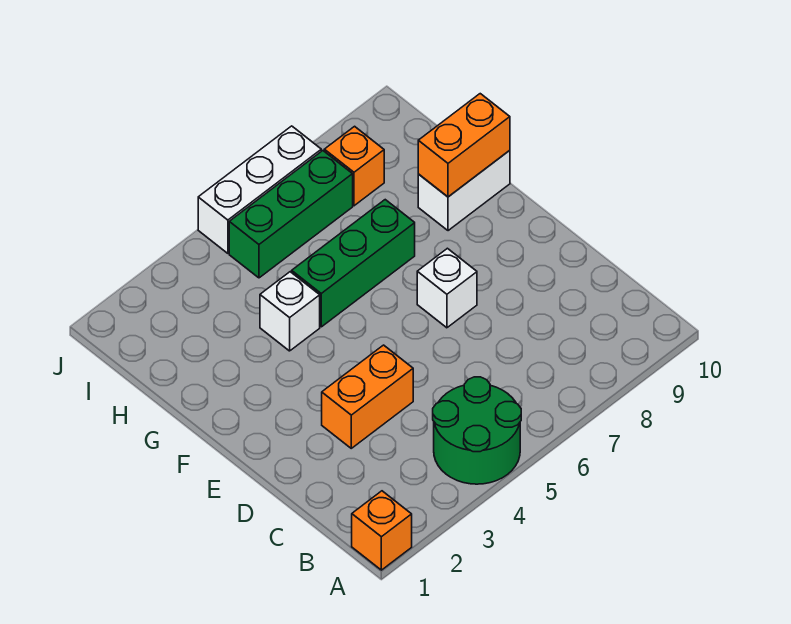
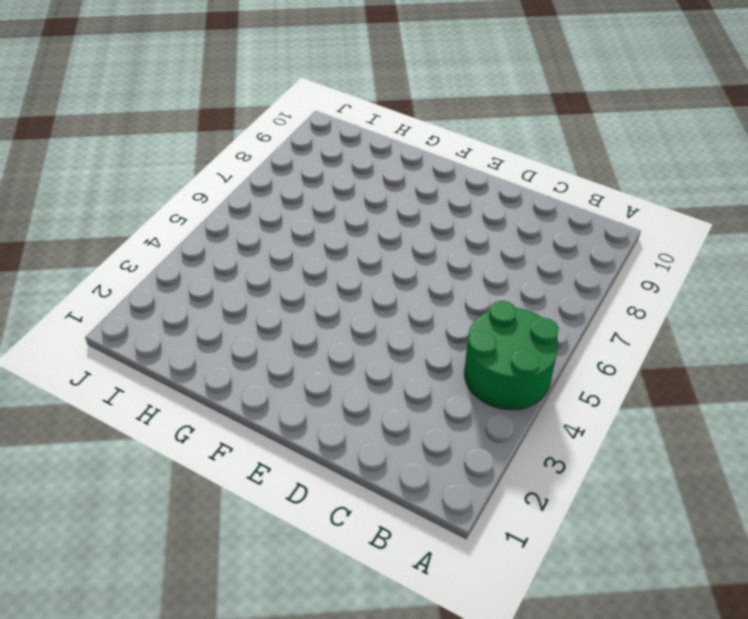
none -> orange 1x1 brick [352,491,412,570]
none -> orange 1x2 brick [322,345,413,448]

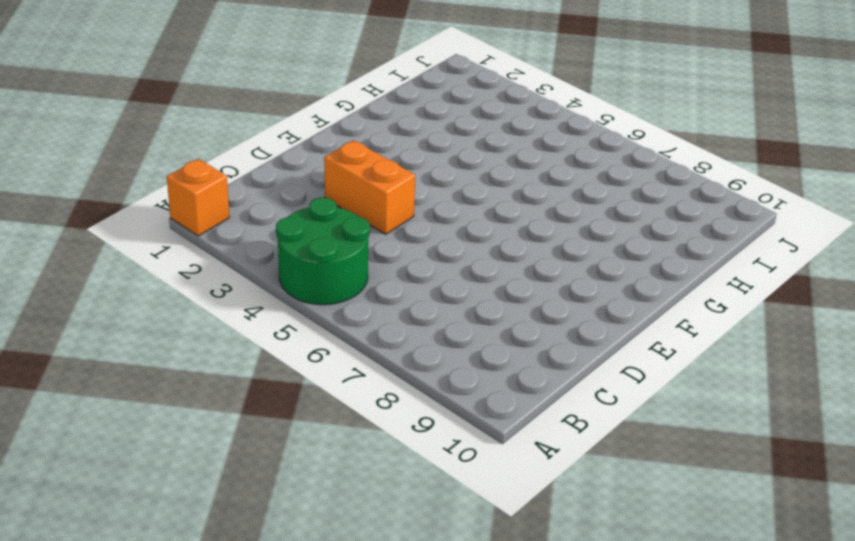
none -> white 1x1 brick [417,248,477,328]
none -> white 1x1 brick [260,272,320,351]

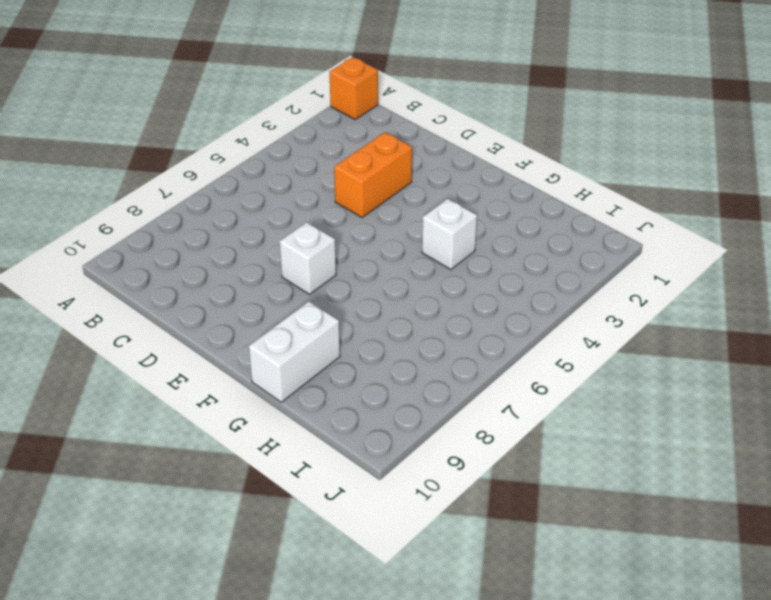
none -> green 2x2 round brick [433,377,521,484]
none -> green 1x3 brick [292,200,415,327]

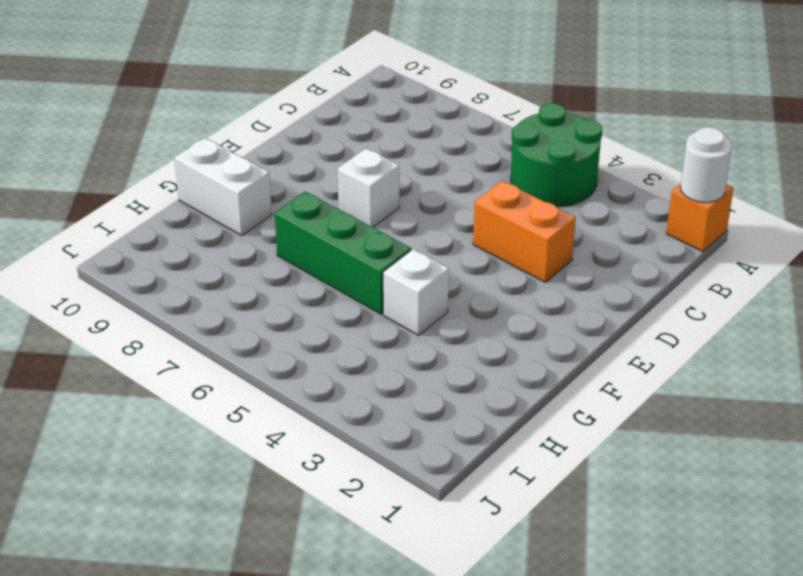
white 1x1 round brick [680,127,732,202] -> none
none -> green 1x3 brick [229,151,353,278]
none -> orange 1x1 brick [324,126,384,206]

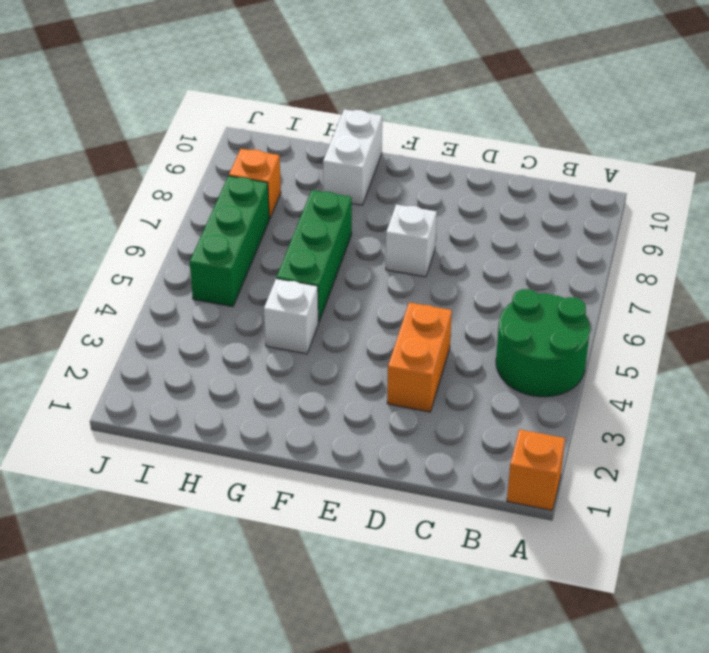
none -> white 1x3 brick [198,126,321,253]
none -> orange 1x2 brick [418,94,510,197]

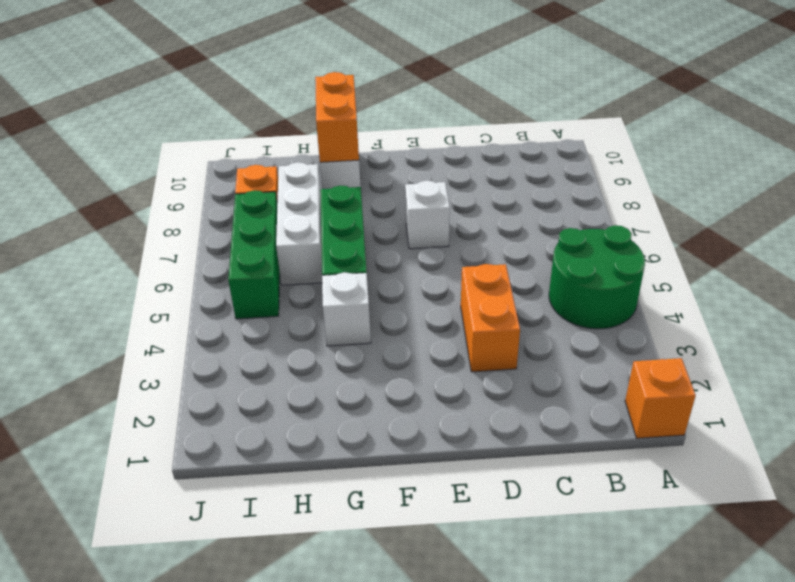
white 1x3 brick [276,162,322,285] -> white 1x3 brick moved to [198,126,321,253]

